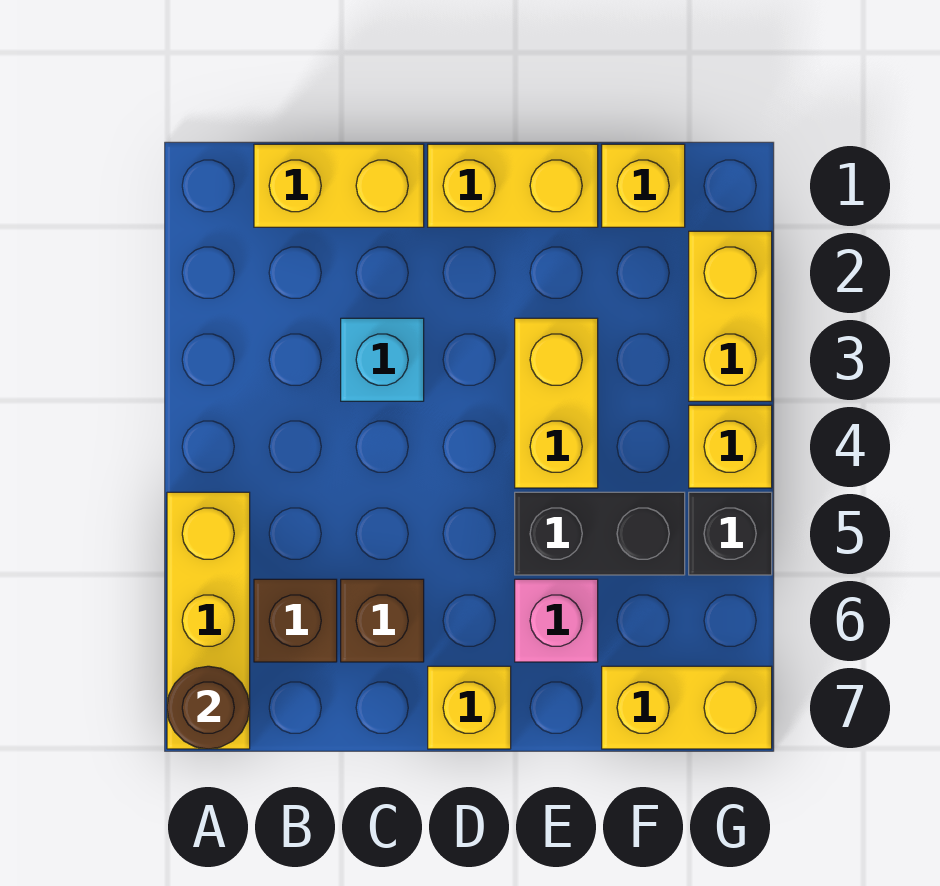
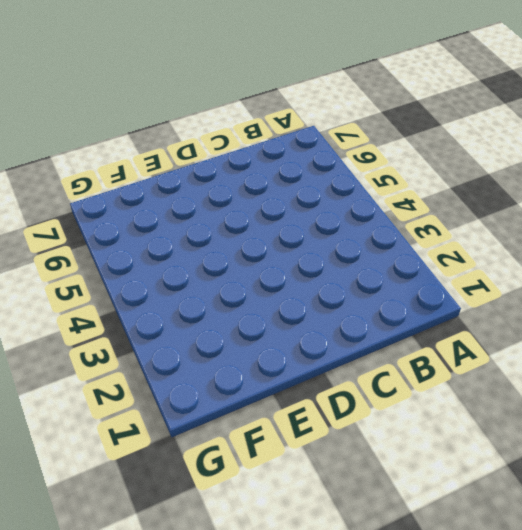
none -> yellow 1x3 brick [167,492,250,749]
none -> yellow 1x2 brick [254,144,424,227]
none -> brown 1x1 brick [254,579,337,662]

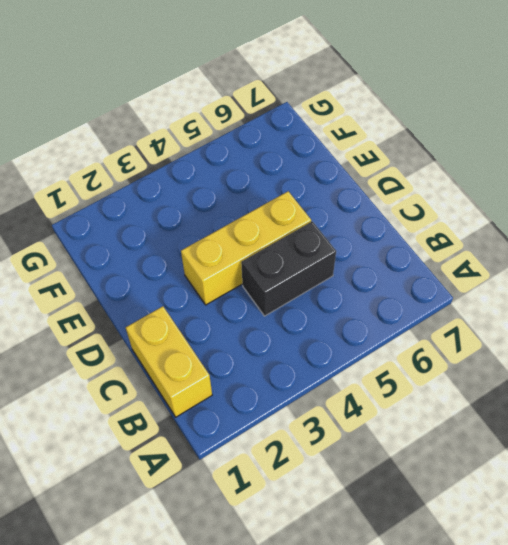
black 1x2 brick [241,221,336,316] -> black 1x2 brick turned to [515,492,685,575]
yellow 1x3 brick [181,191,311,305] -> yellow 1x3 brick moved to [167,492,250,749]
none -> brown 1x1 brick [254,579,337,662]
none -> cyan 1x1 brick [341,318,424,401]
none -> brown 1x1 brick [341,579,424,662]

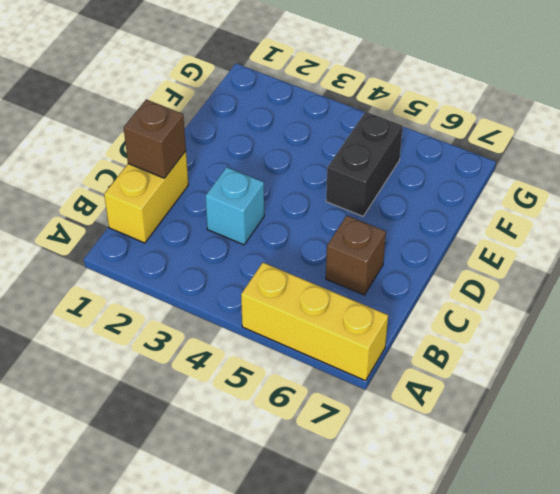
brown 1x1 brick [124,99,186,178] -> brown 1x1 brick moved to [254,579,337,662]
none -> yellow 1x2 brick [428,144,598,227]
none -> yellow 1x1 brick [428,666,511,749]
none -> yellow 1x2 brick [515,318,598,488]

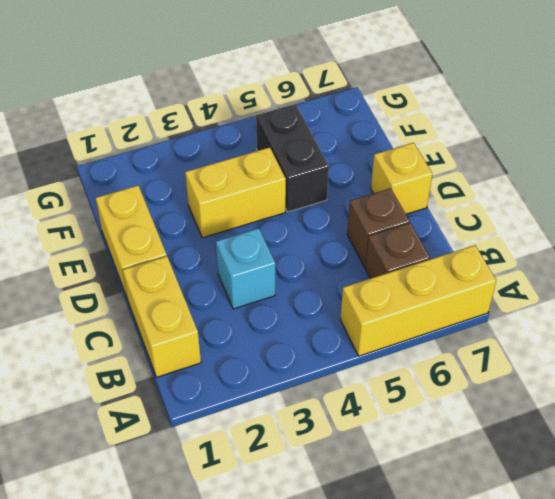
none -> pink 1x1 brick [515,579,598,662]
none -> yellow 1x1 brick [602,144,685,227]
none -> yellow 1x2 brick [602,666,772,749]

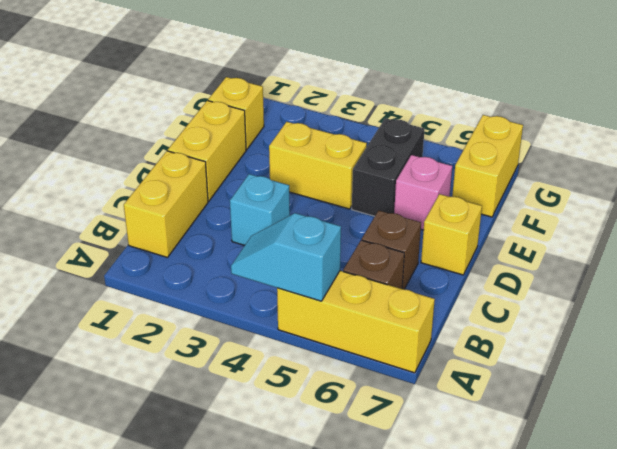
cyan 1x2 slope [231,213,341,301] -> none
none -> yellow 1x2 brick [689,231,772,401]
none -> yellow 1x1 brick [689,405,772,488]
none -> black 1x1 brick [689,492,772,575]

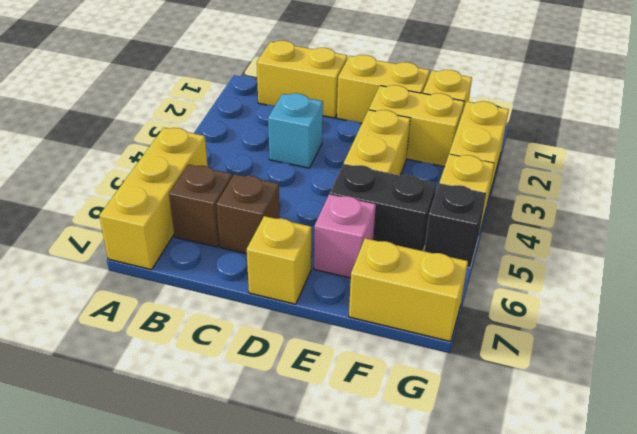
yellow 1x2 brick [369,85,464,167] -> none
none -> brown 1x1 round brick [167,666,250,749]

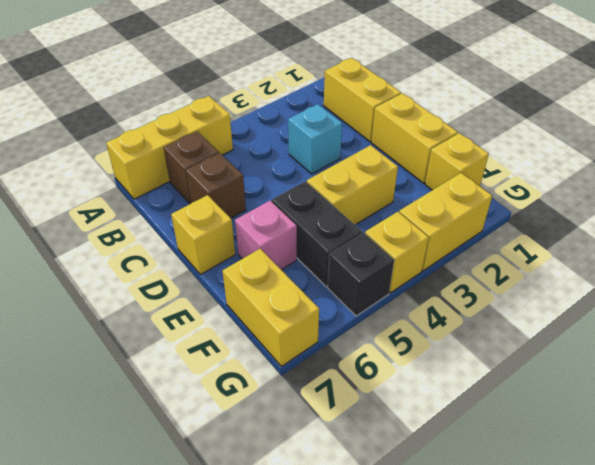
none -> brown 1x1 round brick [167,666,250,749]

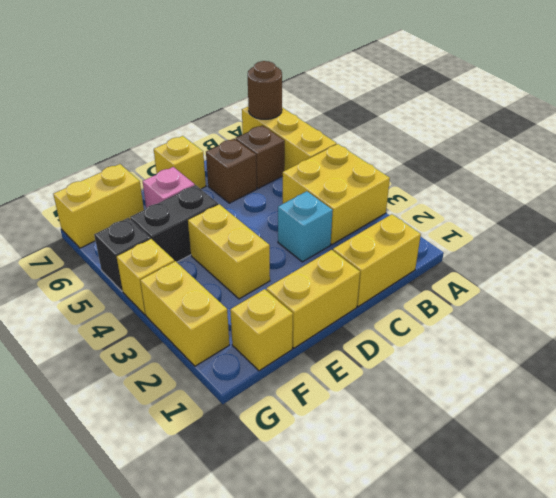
yellow 2x2 brick [283,144,390,245] -> none

